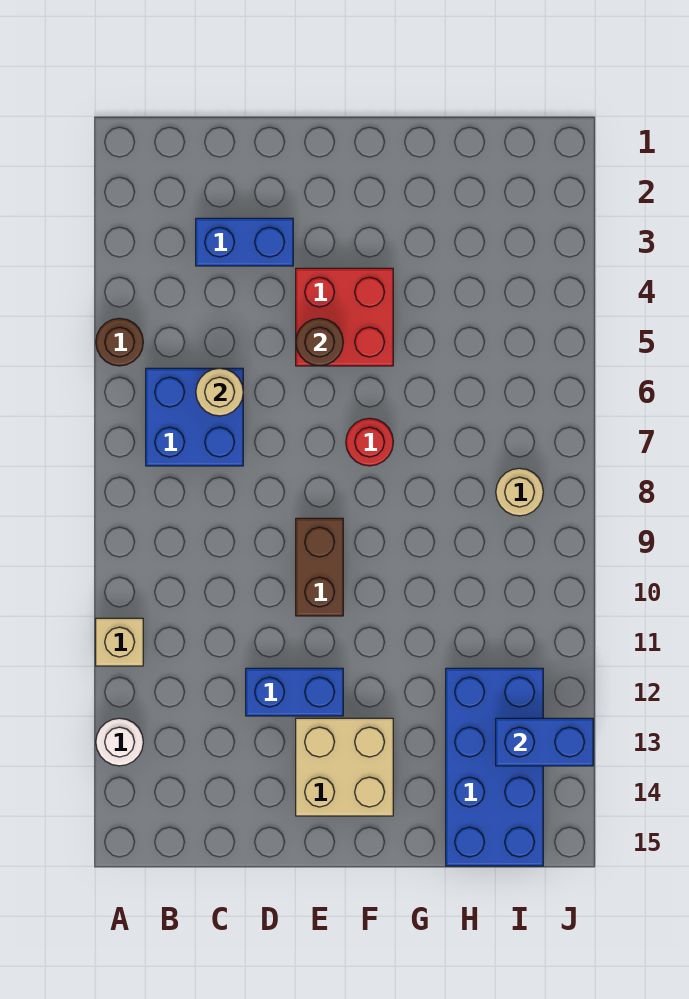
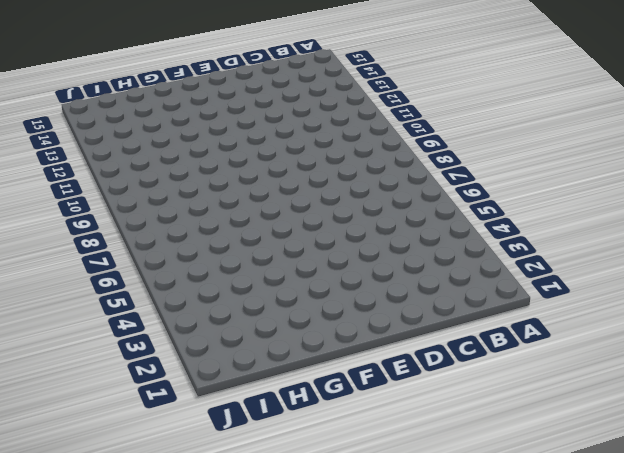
none -> brown 1x1 round brick [96,318,143,366]
none -> tan 1x1 brick [96,618,143,666]
none -> white 1x1 round brick [96,718,143,766]

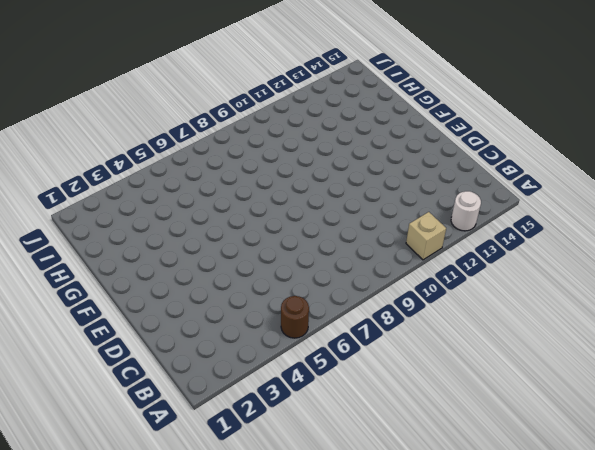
none -> blue 2x2 brick [146,368,243,466]
none -> blue 1x2 brick [196,218,293,266]
none -> blue 1x2 brick [246,668,343,716]

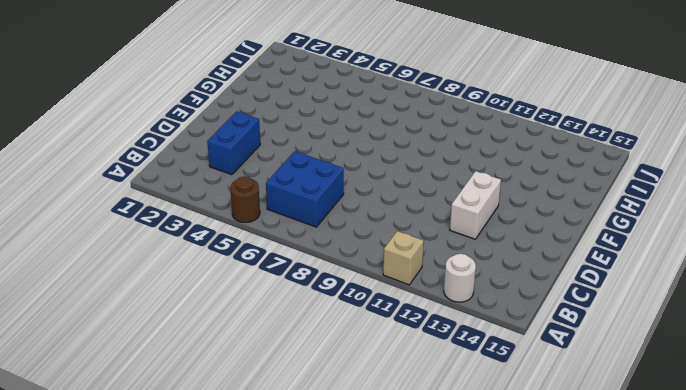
white 1x2 brick [450,171,501,239] -> blue 1x2 brick [246,668,343,716]
none -> red 2x2 brick [296,268,393,366]
none -> brown 1x2 brick [296,518,343,616]
none -> tan 2x2 brick [296,718,393,816]

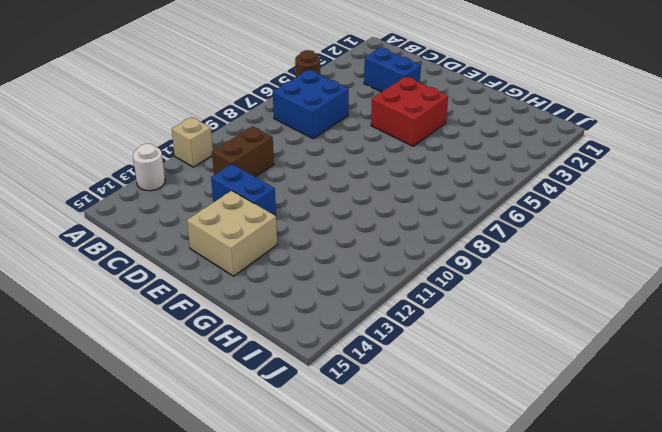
brown 1x2 brick [212,126,274,177] -> brown 1x2 brick moved to [296,518,343,616]
none -> red 1x1 round brick [346,418,393,466]
none -> blue 2x4 brick [446,668,543,866]
none -> tan 1x1 round brick [496,468,543,516]

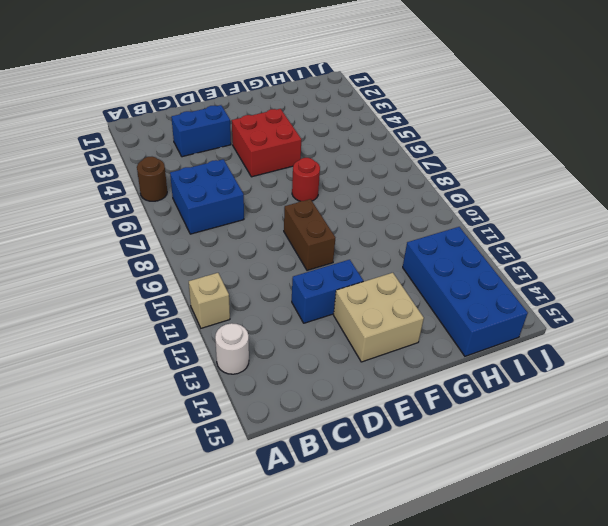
none -> tan 1x1 round brick [496,468,543,516]
none -> tan 1x1 round brick [196,368,243,416]
none -> brown 1x1 round brick [296,318,343,366]

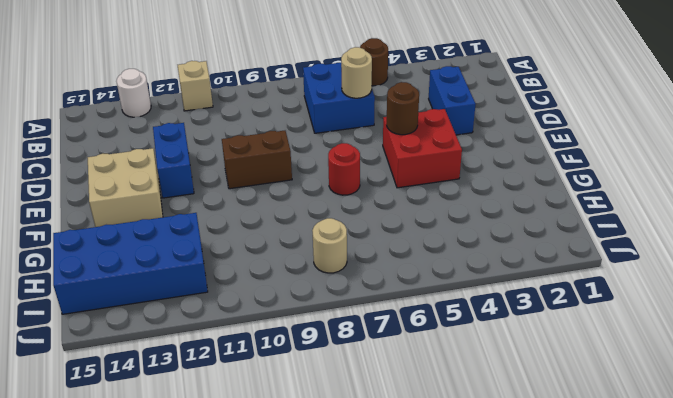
none -> blue 1x2 brick [496,718,593,766]

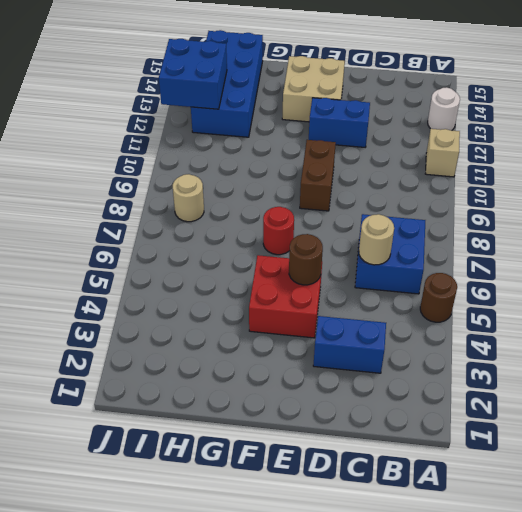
blue 2x2 brick [159,39,227,109] -> blue 1x2 brick [496,718,593,766]

